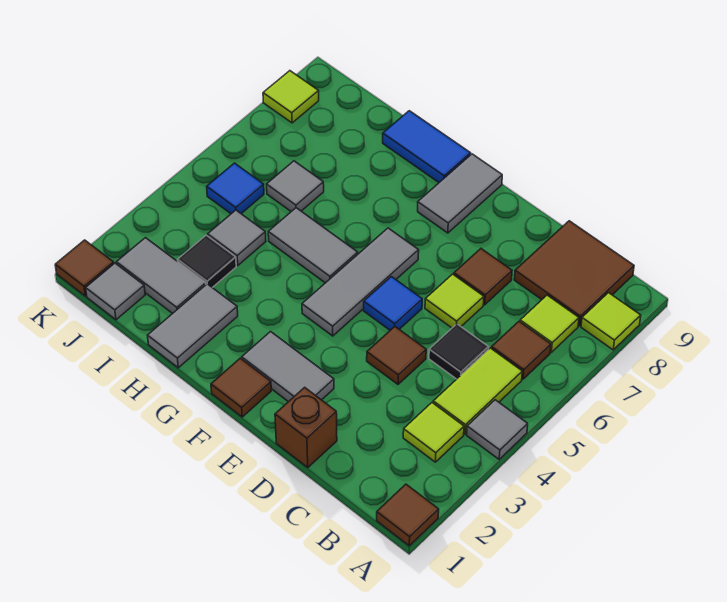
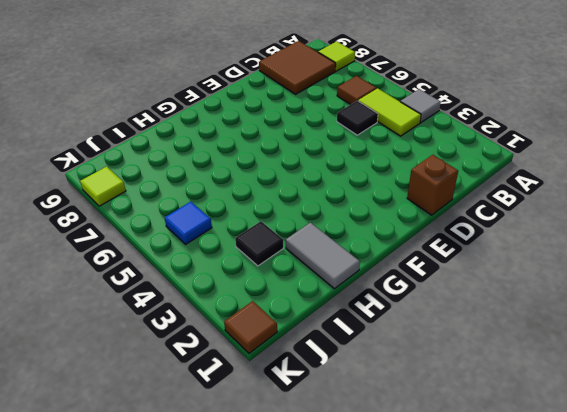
none -> brown 1x1 tile [377,484,439,546]
none -> lime 1x1 tile [403,403,464,462]
none -> lime 1x1 tile [520,295,579,352]

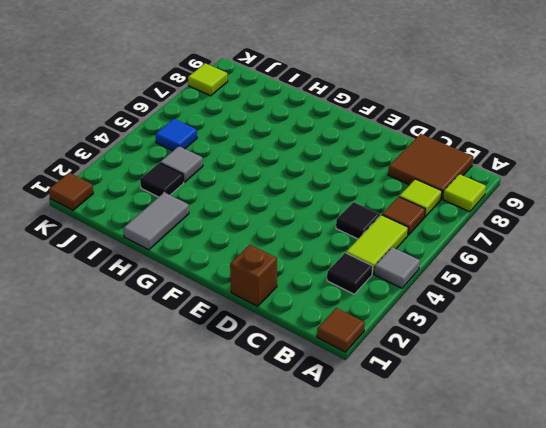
black 1x1 tile [327,253,373,294] -> lime 1x1 tile [403,403,464,462]
none -> brown 1x1 tile [367,327,426,384]
none -> lime 1x1 tile [425,274,484,328]
none -> brown 1x1 tile [454,249,512,305]

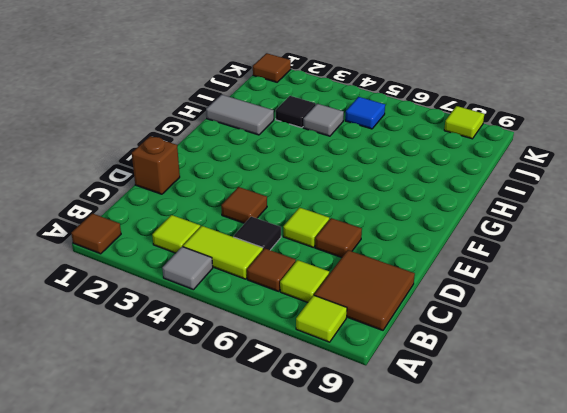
none -> grey 1x2 tile [242,332,334,402]
none -> blue 1x1 tile [364,277,422,330]
none -> brown 1x1 tile [211,358,271,417]

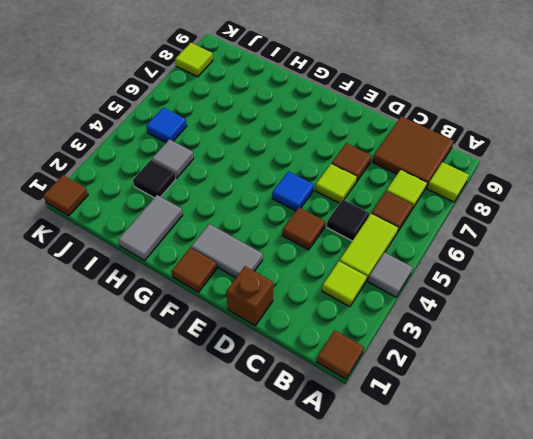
none -> grey 1x3 tile [302,228,419,336]
none -> grey 1x2 tile [418,154,502,233]
none -> grey 1x2 tile [268,208,358,283]

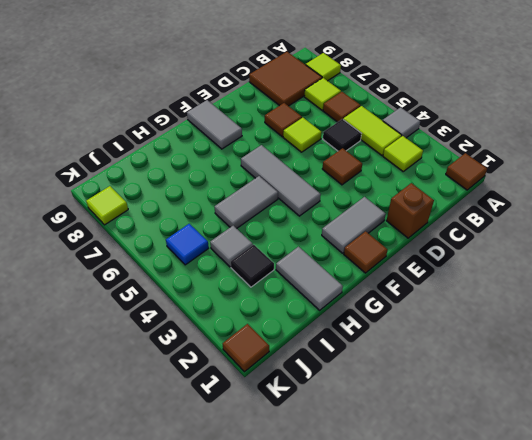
none -> blue 1x1 tile [364,277,422,330]
none -> blue 1x2 tile [383,111,470,182]
none -> grey 1x2 tile [117,238,206,314]

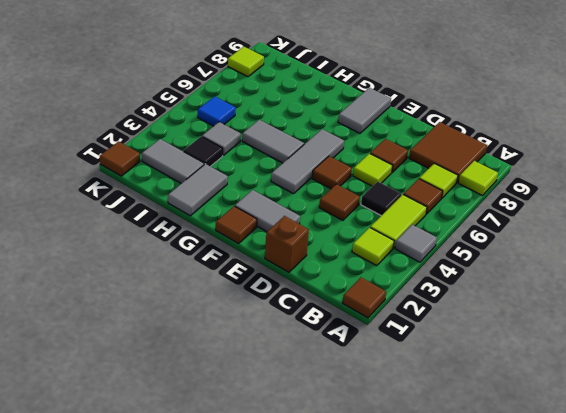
brown 1x1 tile [312,156,352,189] -> blue 1x1 tile [364,277,422,330]
none -> blue 1x2 tile [383,111,470,182]
none -> grey 1x1 tile [267,161,324,212]
none -> grey 1x1 tile [86,263,145,320]

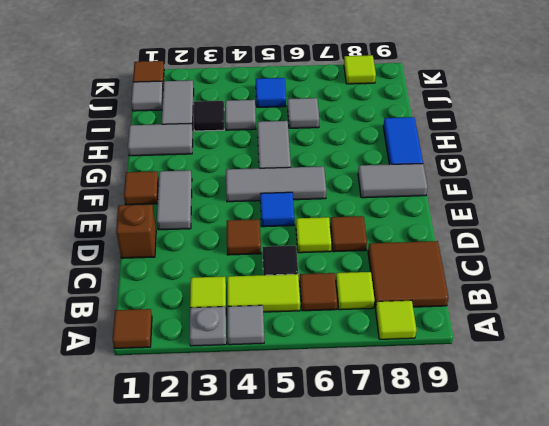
grey 1x1 plate [189,307,227,346] -> none

